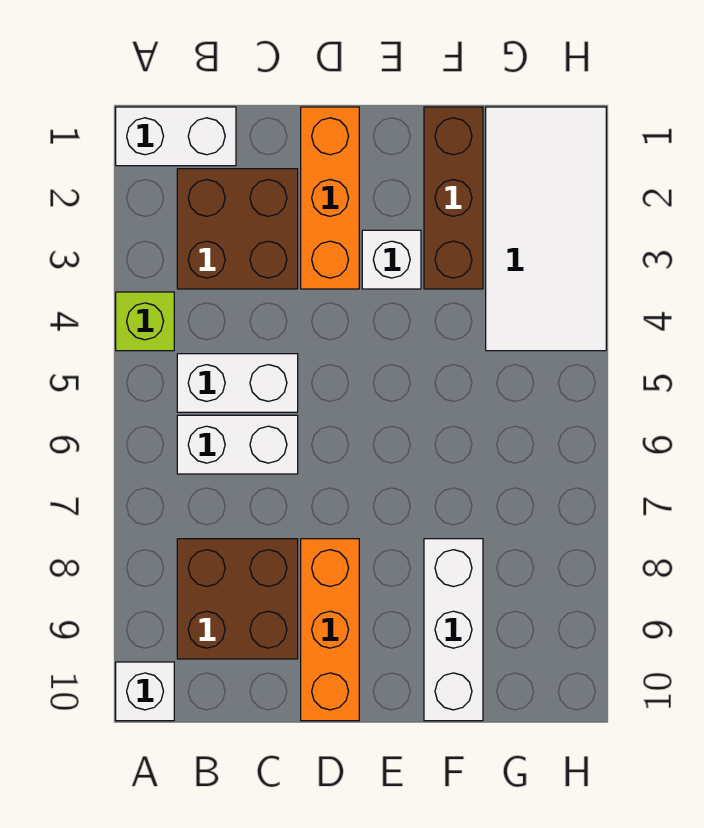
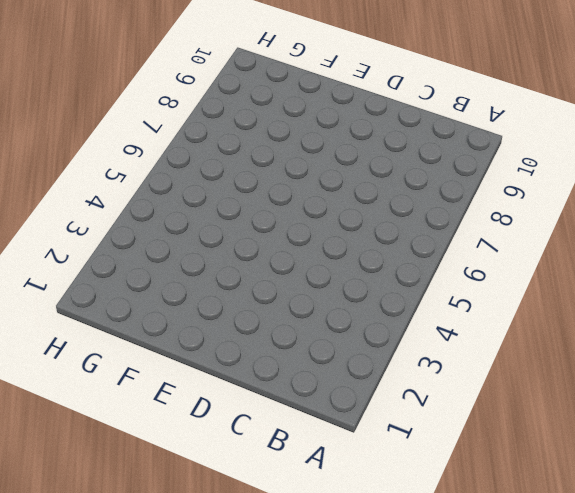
none -> white 1x2 brick [116,107,236,166]
none -> lime 1x1 brick [116,292,174,351]
none -> white 1x1 brick [116,662,174,721]

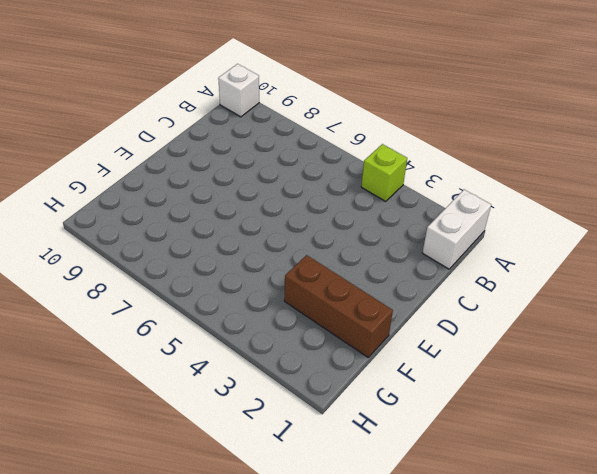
none -> brown 2x2 brick [177,169,298,289]
none -> white 1x2 brick [177,354,298,412]
none -> white 1x2 brick [177,415,298,474]

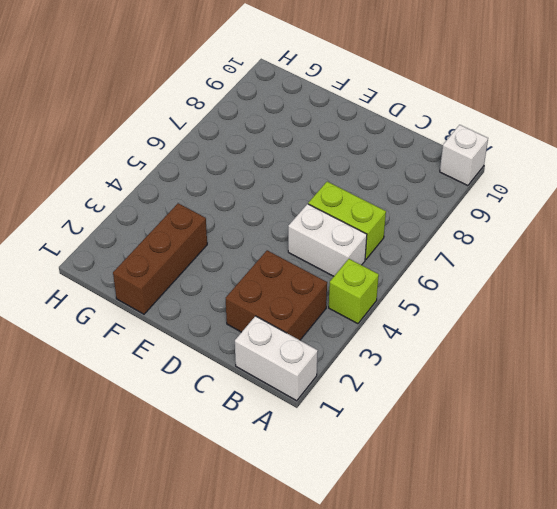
lime 1x2 brick [308,182,386,260] -> white 1x2 brick [177,415,298,474]
none -> brown 2x2 brick [177,539,298,659]
none -> orange 1x3 brick [301,107,359,289]
none -> orange 1x3 brick [301,539,359,721]

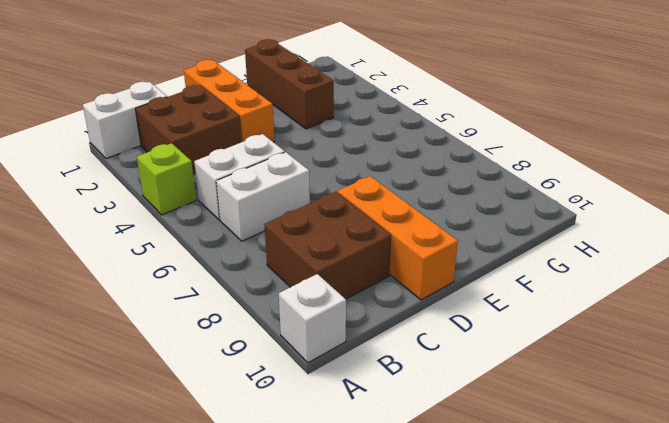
none -> white 1x1 brick [362,230,421,289]
none -> white 1x3 brick [424,539,483,721]
none -> white 2x4 tile [486,107,606,351]

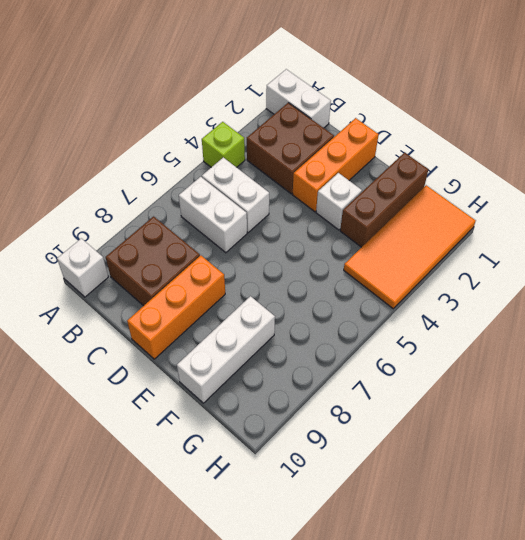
orange 2x4 tile [344,185,476,309] -> white 2x4 tile [486,107,606,351]

